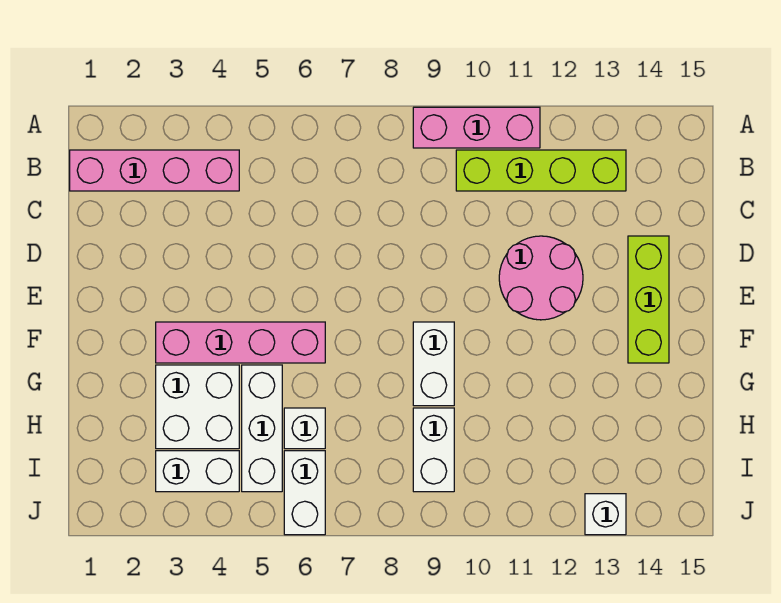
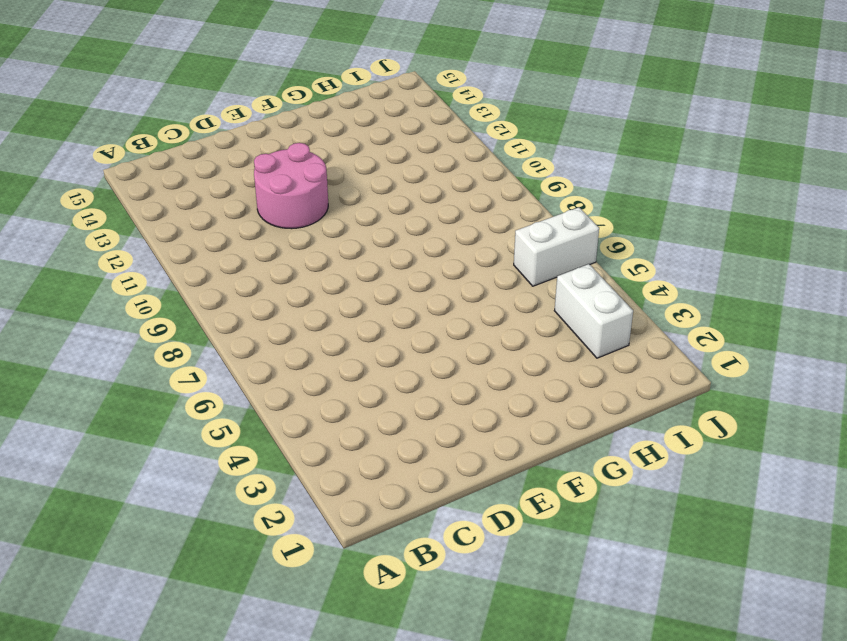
none -> pink 1x3 brick [413,107,540,148]
none -> pink 1x4 brick [70,150,239,191]
none -> lime 1x4 brick [456,150,626,191]

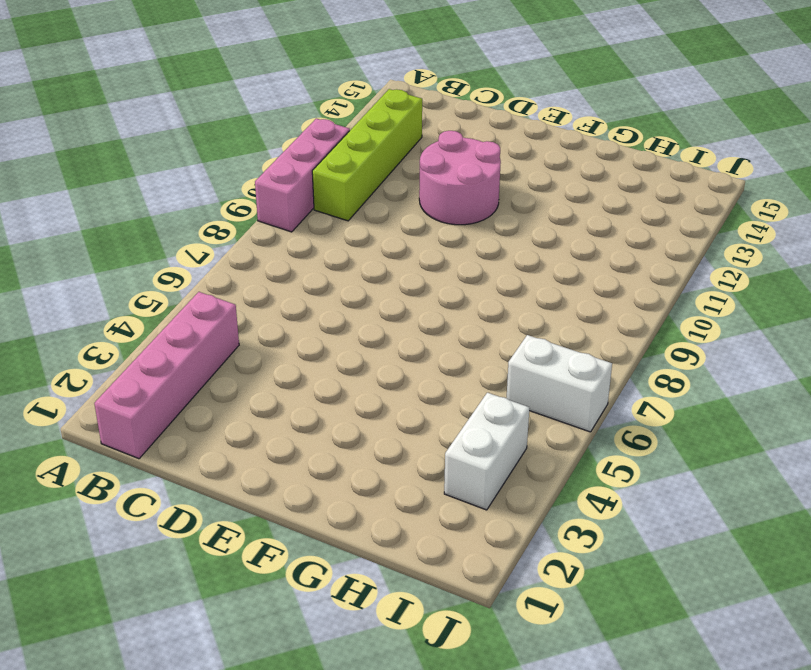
none -> lime 1x3 brick [628,236,669,363]
none -> pink 1x4 brick [156,322,325,363]
none -> white 1x2 brick [413,322,454,406]

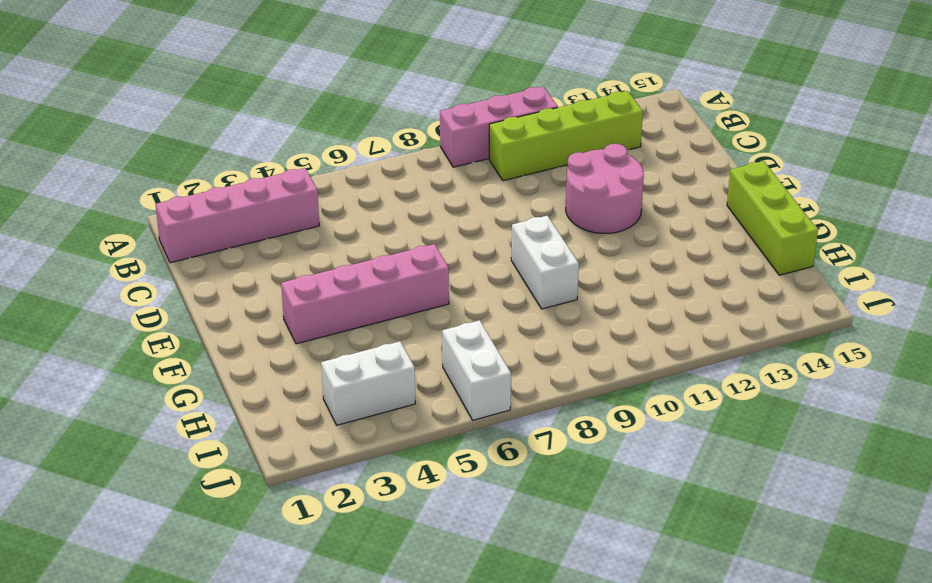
lime 1x3 brick [727,161,818,275] -> lime 1x3 brick moved to [628,236,669,363]
none -> white 2x2 brick [156,365,239,449]
none -> white 1x3 brick [242,365,282,492]
none -> white 1x1 brick [284,408,325,449]

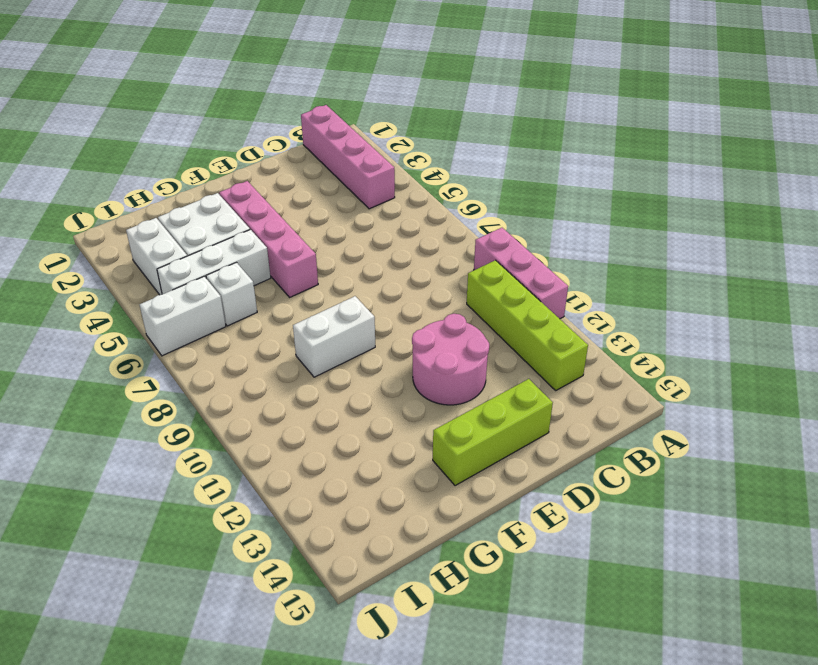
none -> white 1x2 brick [413,408,454,492]
none -> white 1x1 brick [585,494,626,535]

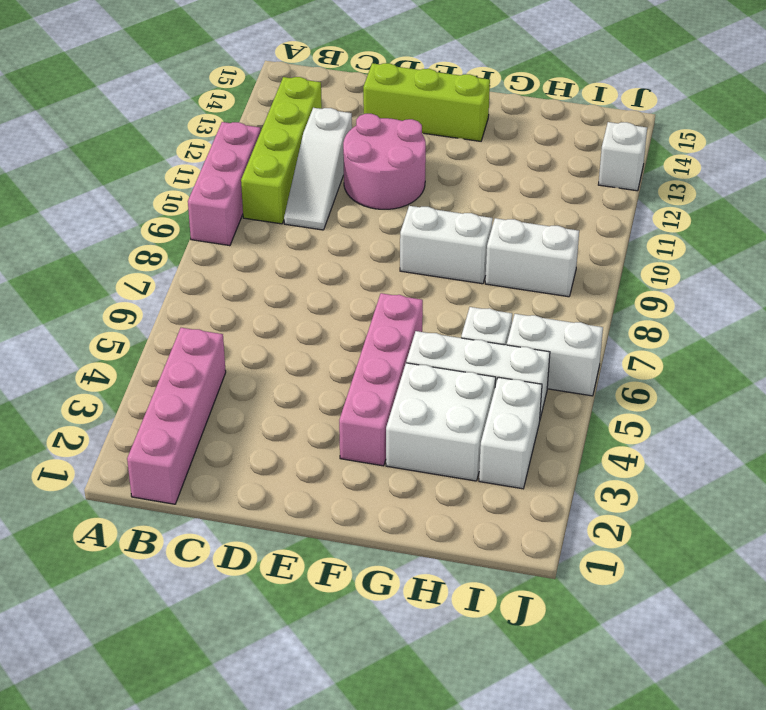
white 1x3 slope [284,108,352,230] -> none

